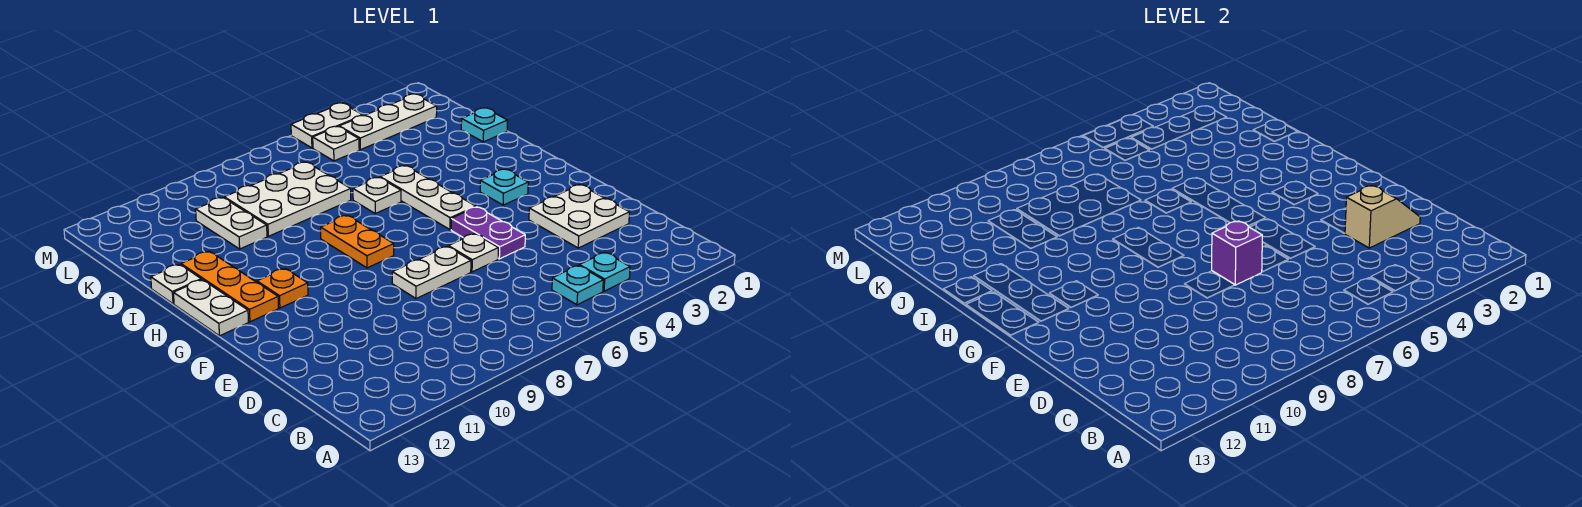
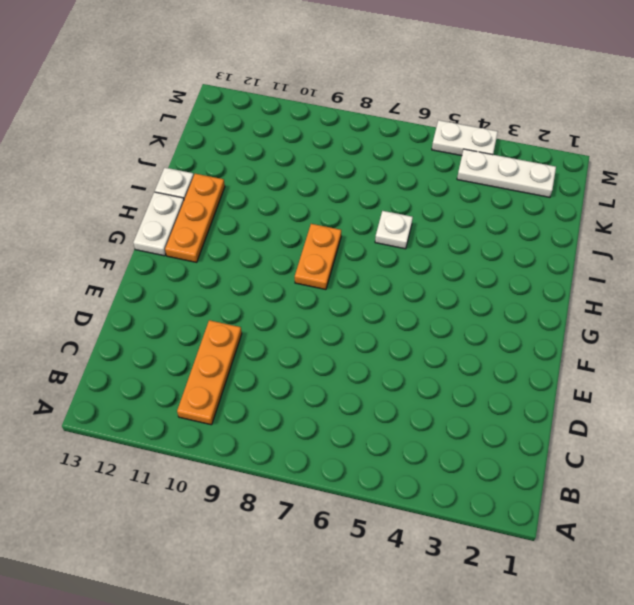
orange 1x3 plate [177,320,242,425] -> none
none -> cyan 1x1 plate [579,252,630,291]
none -> cyan 1x1 plate [552,265,603,305]
none -> white 2x2 plate [529,185,630,248]

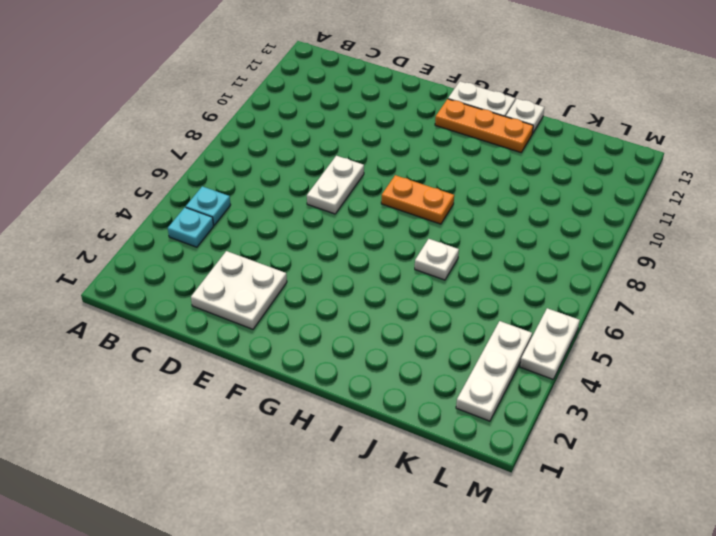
none -> purple 1x2 plate [451,207,525,259]
none -> white 1x1 plate [449,234,498,272]
none -> cyan 1x1 plate [480,169,528,205]

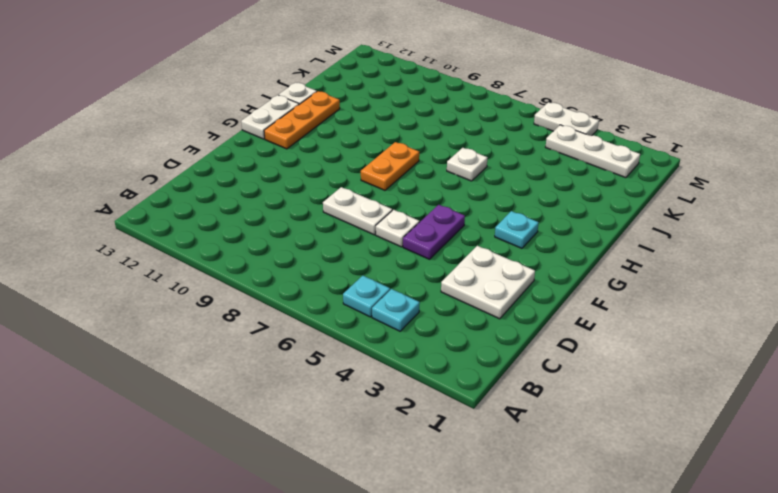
none -> white 1x3 plate [380,166,476,230]
none -> orange 1x1 plate [257,268,308,308]
none -> cyan 1x1 plate [461,108,508,142]

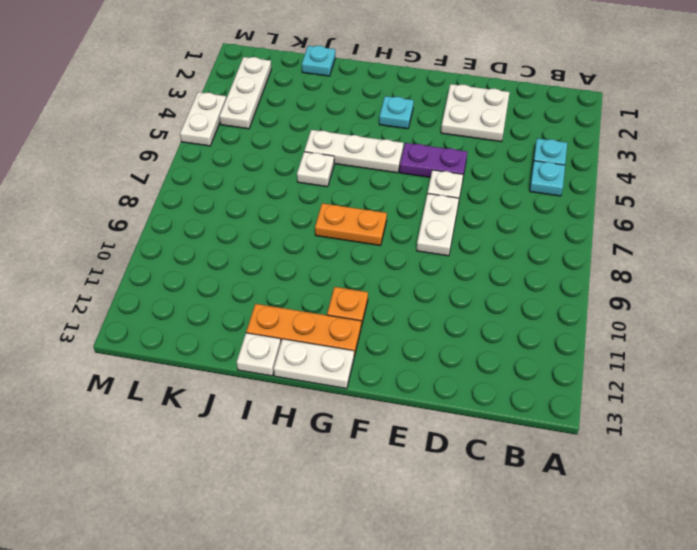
none -> white 2x3 plate [224,162,351,236]
none -> white 1x2 plate [196,198,267,249]
none -> white 1x1 plate [313,126,359,161]

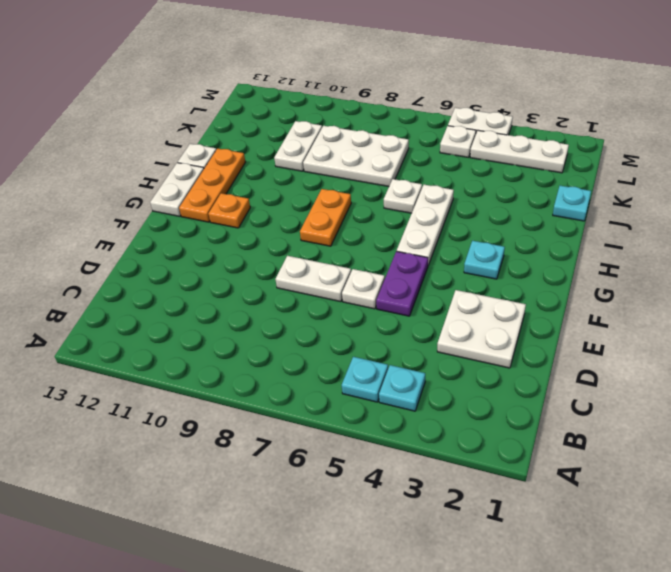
none -> tan 1x2 slope [1345,185,1420,248]
none -> purple 1x1 brick [1212,221,1262,285]

